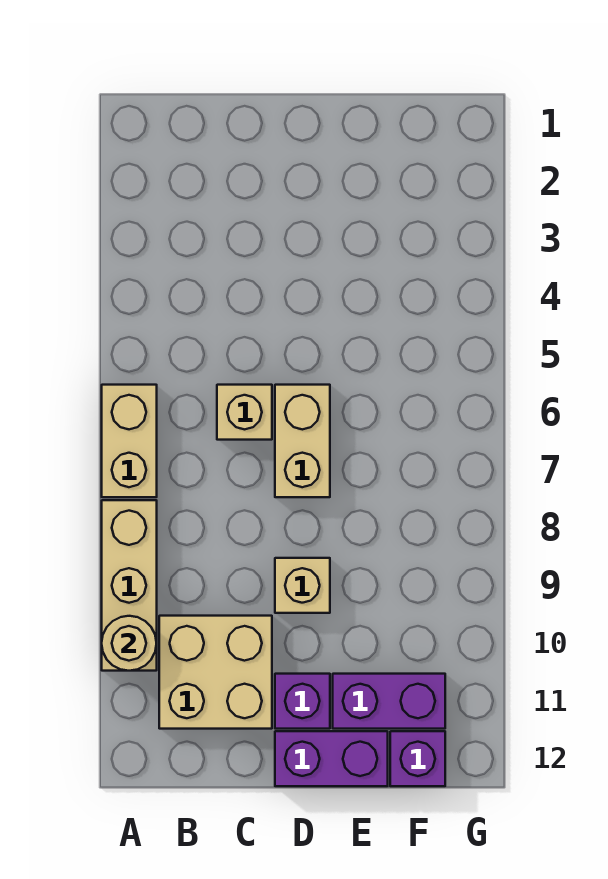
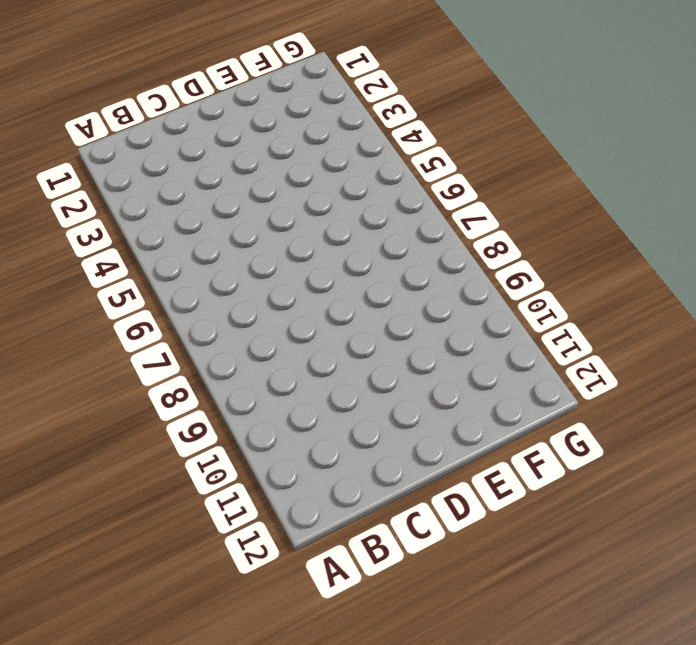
none -> tan 1x2 brick [102,385,157,497]
none -> tan 1x3 brick [102,500,157,671]

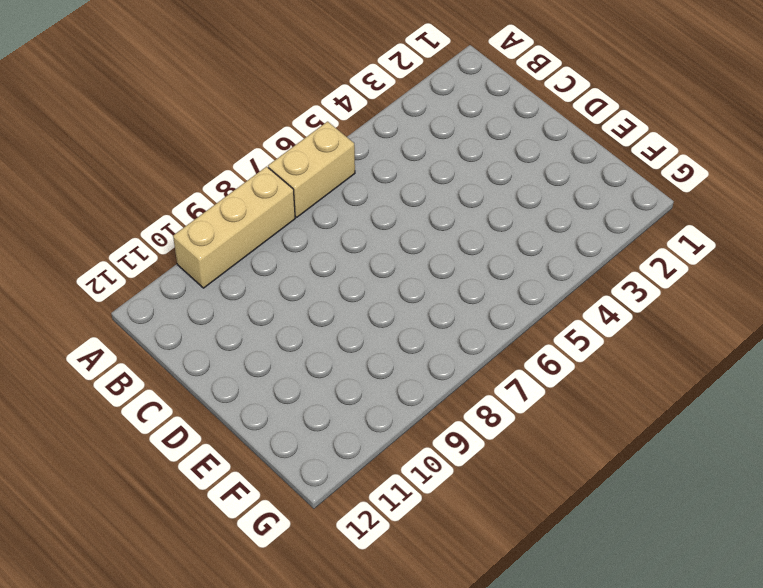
none -> tan 2x2 brick [159,616,272,729]
none -> tan 1x1 brick [217,385,272,440]

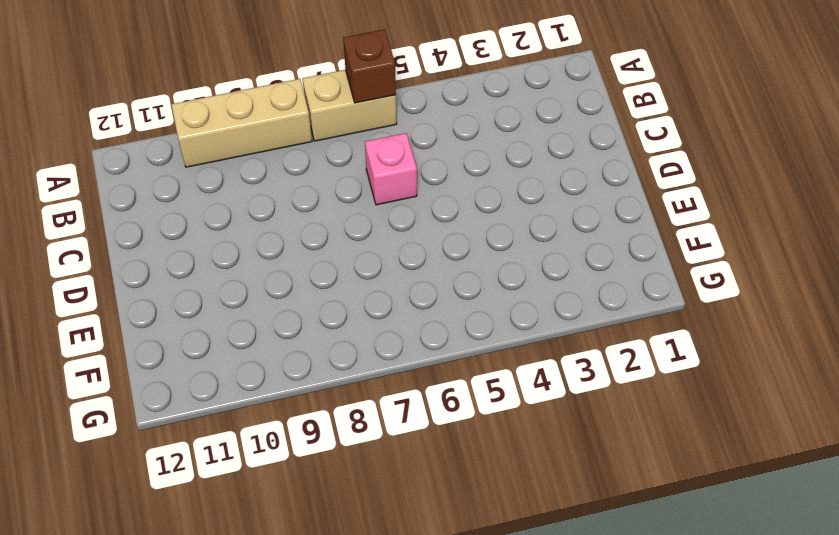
brown 1x1 brick [343,29,396,103] -> none
pink 1x1 brick [365,133,417,205] -> tan 1x1 brick [217,385,272,440]
none -> tan 2x2 brick [159,616,272,729]
none -> tan 1x2 brick [275,385,330,497]

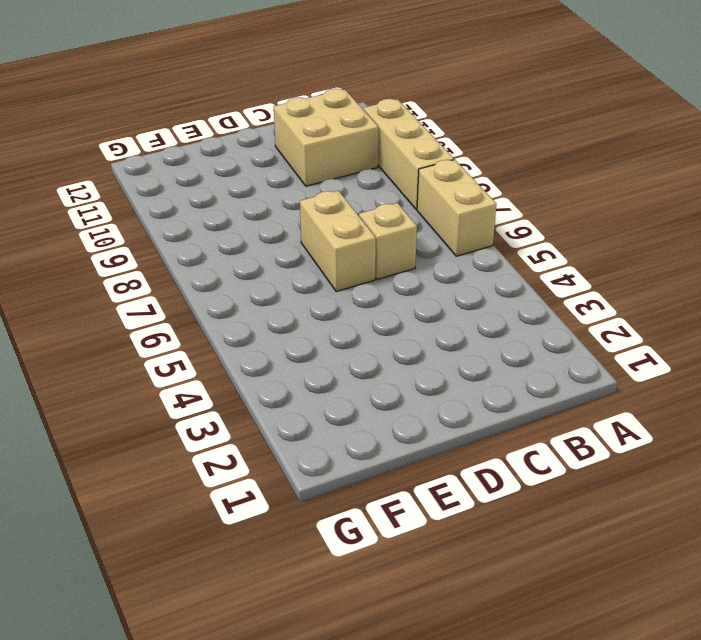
none -> tan 1x1 brick [275,558,330,613]
none -> purple 1x1 brick [275,674,330,729]

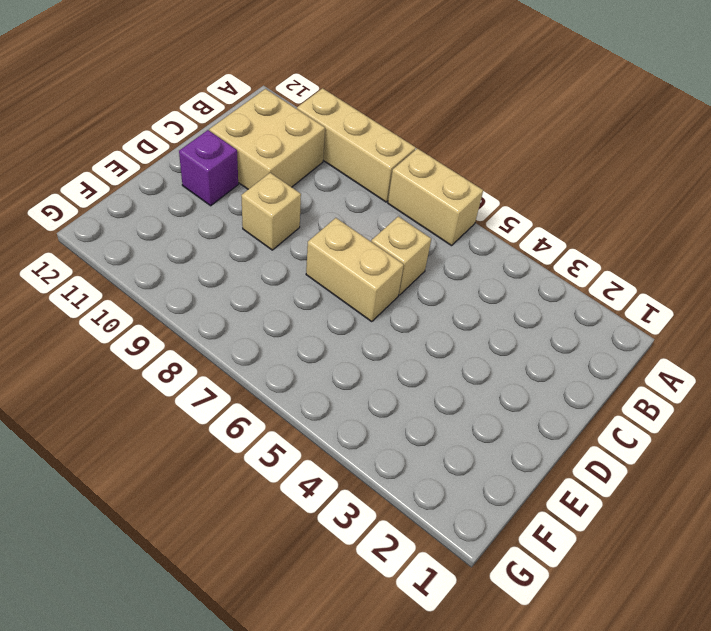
none -> purple 1x2 brick [275,731,388,786]
none -> purple 1x2 brick [333,674,445,729]

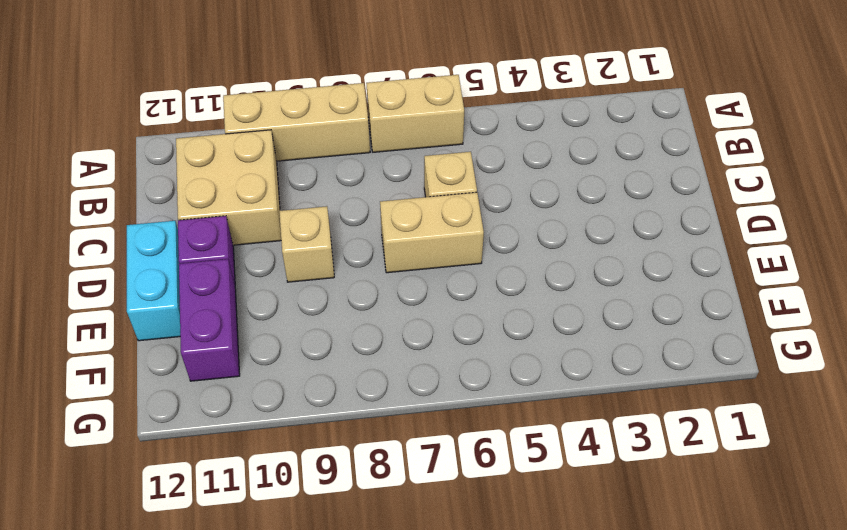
cyan 1x2 brick [127,221,180,341] -> purple 1x2 brick [275,731,388,786]
none -> purple 1x1 brick [390,731,445,786]
none -> tan 1x1 round brick [102,616,157,671]

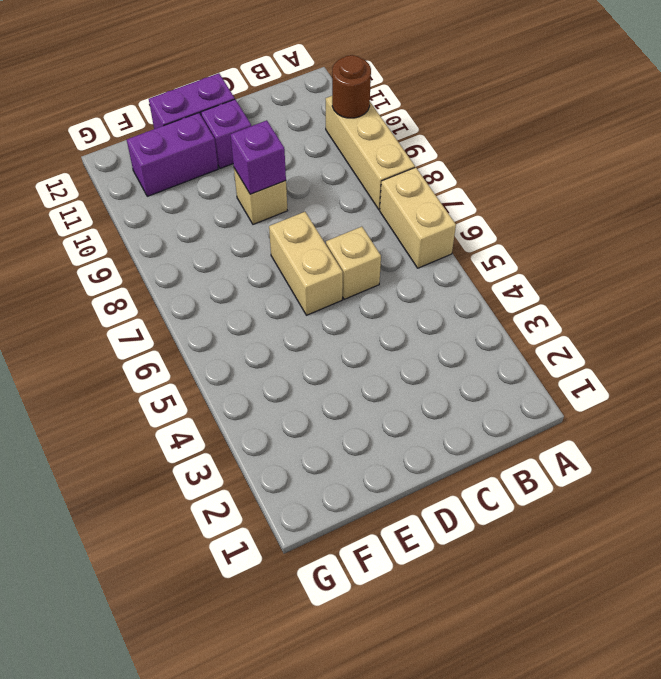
brown 1x1 round brick [332,55,371,118] -> tan 1x1 round brick [102,616,157,671]
purple 1x1 brick [230,120,286,194] -> purple 1x1 brick moved to [390,731,445,786]
none -> tan 2x2 brick [159,616,272,729]

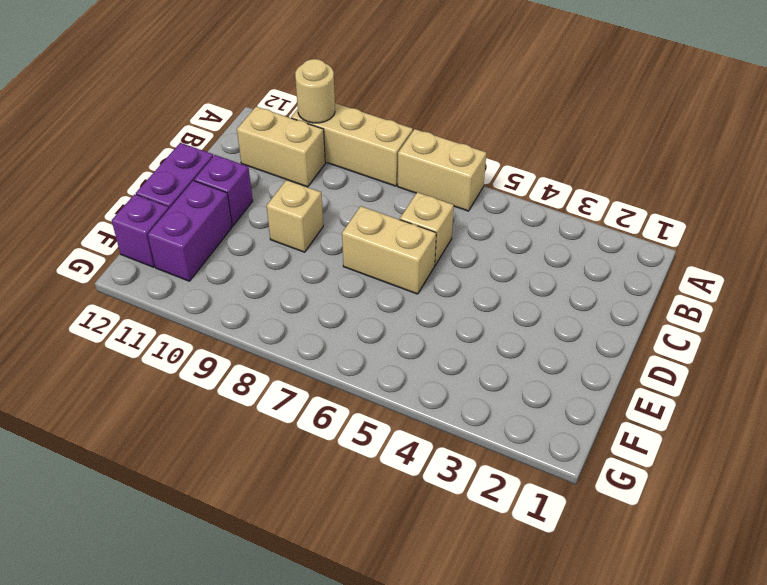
tan 1x2 brick [237,107,325,187] -> tan 2x2 brick [159,616,272,729]

